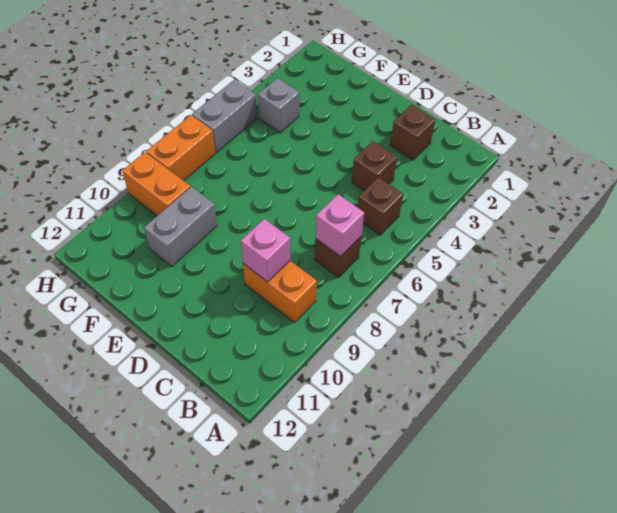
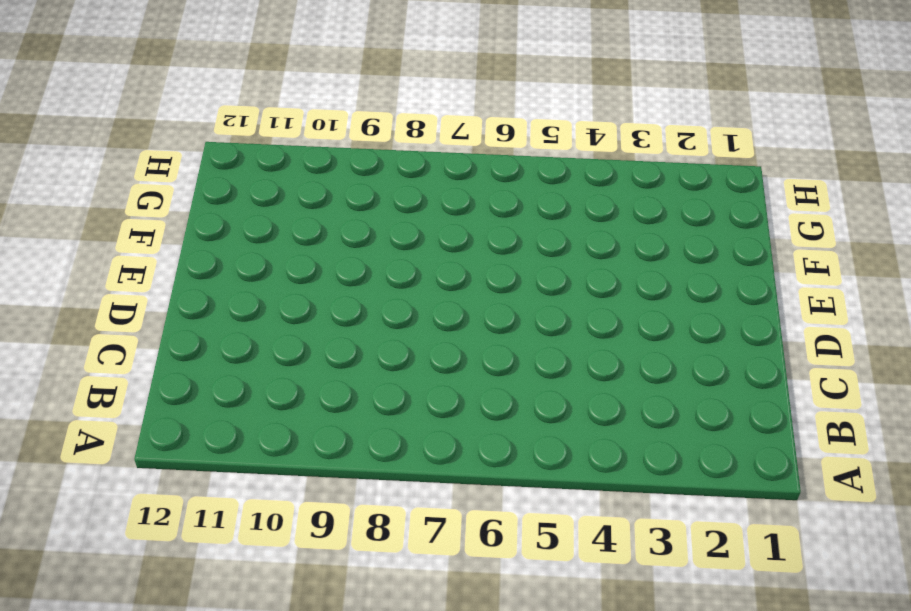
none -> brown 1x1 brick [357,177,403,235]
none -> brown 1x1 brick [314,237,361,277]
none -> orange 1x2 brick [243,261,317,322]

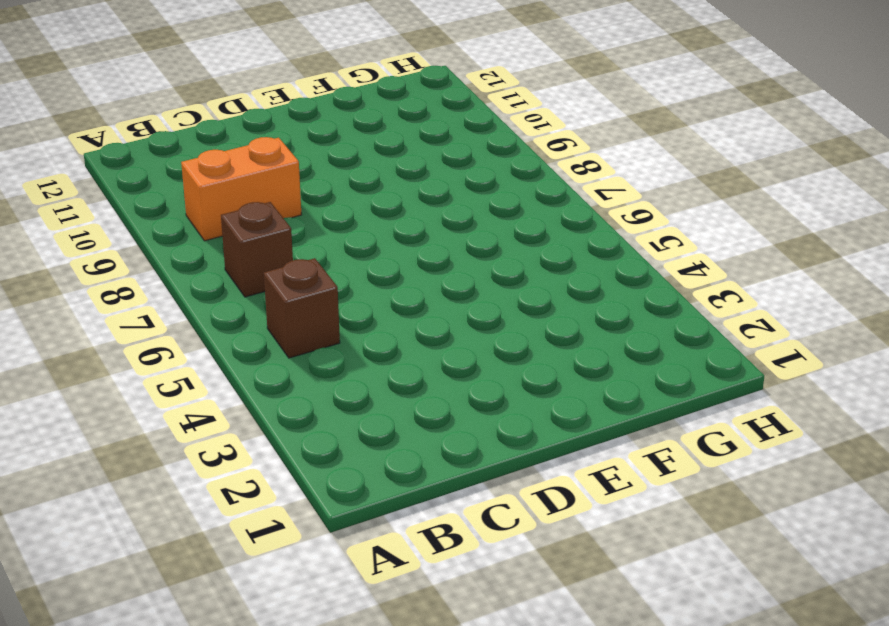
none -> brown 1x1 brick [390,105,435,160]
none -> brown 1x1 brick [352,141,397,191]
none -> grey 1x2 brick [144,187,217,266]

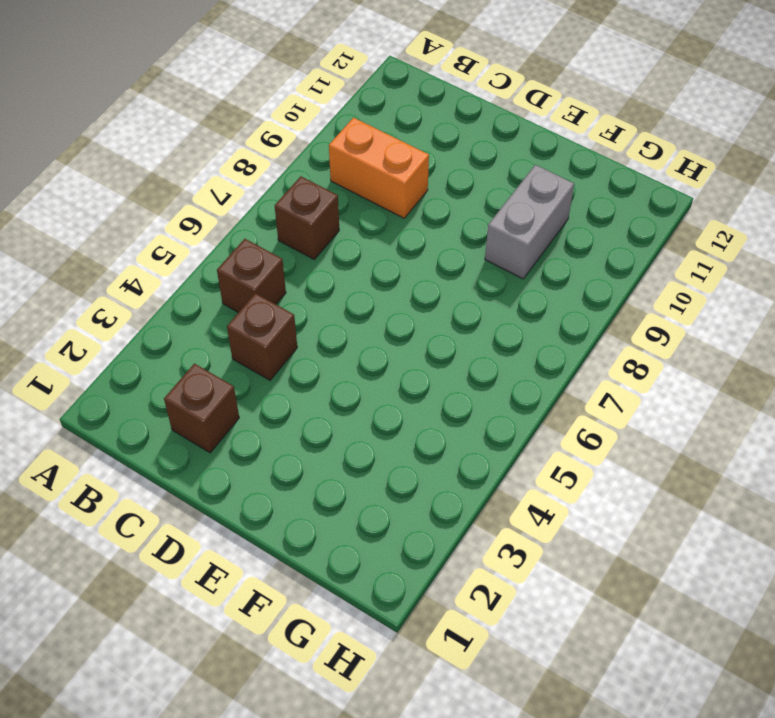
none -> grey 1x1 brick [258,78,299,133]
none -> orange 1x2 brick [122,152,190,216]
none -> grey 1x2 brick [192,80,257,153]

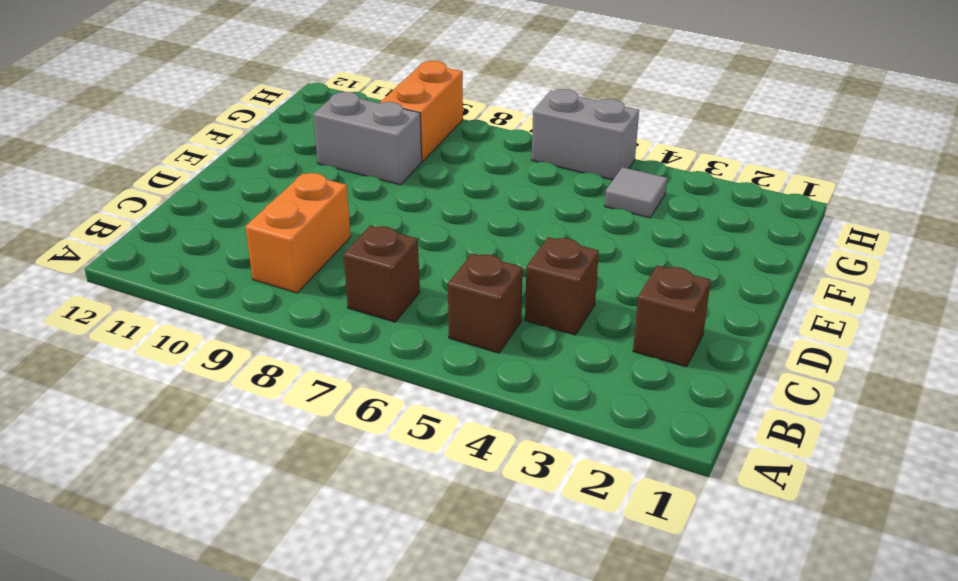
grey 1x1 tile [605,167,667,218] -> grey 1x1 brick [258,78,299,133]
none -> orange 1x2 brick [146,115,215,181]
none -> pink 1x1 brick [315,194,364,256]
none -> pink 1x1 brick [241,219,290,282]

